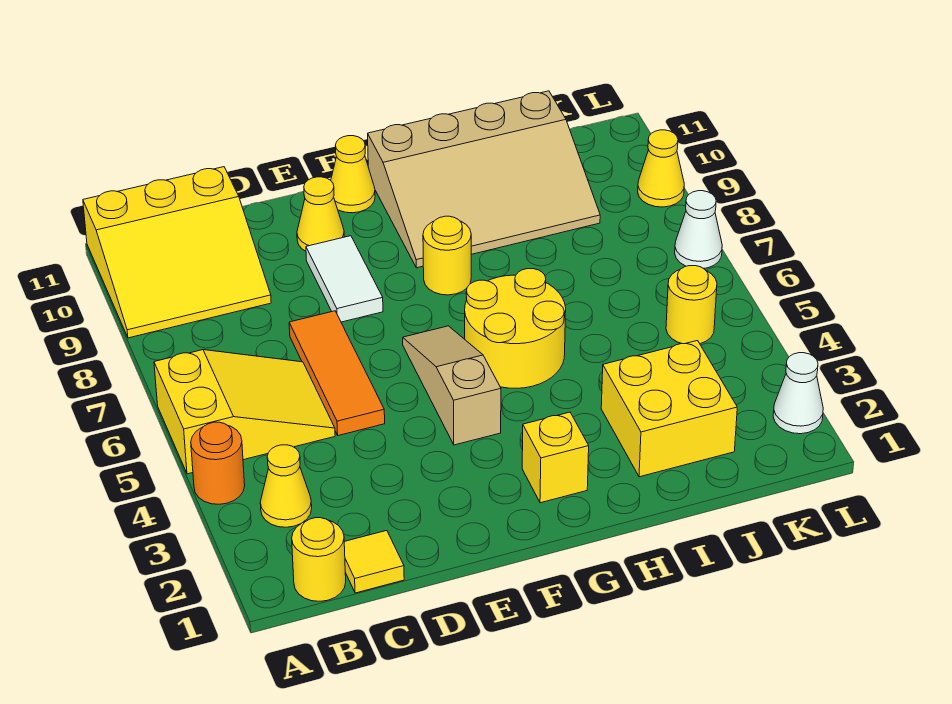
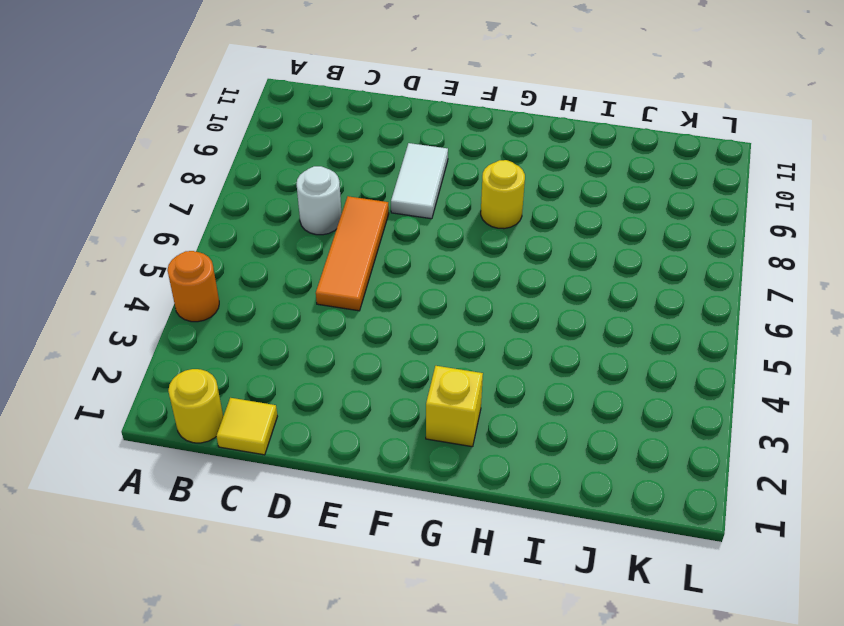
white 1x1 round brick [297,166,342,235] -> none
none -> yellow 2x3 slope [154,350,335,474]
none -> yellow 3x3 slope [83,167,271,338]
none -> yellow 1x1 cone [260,445,312,527]

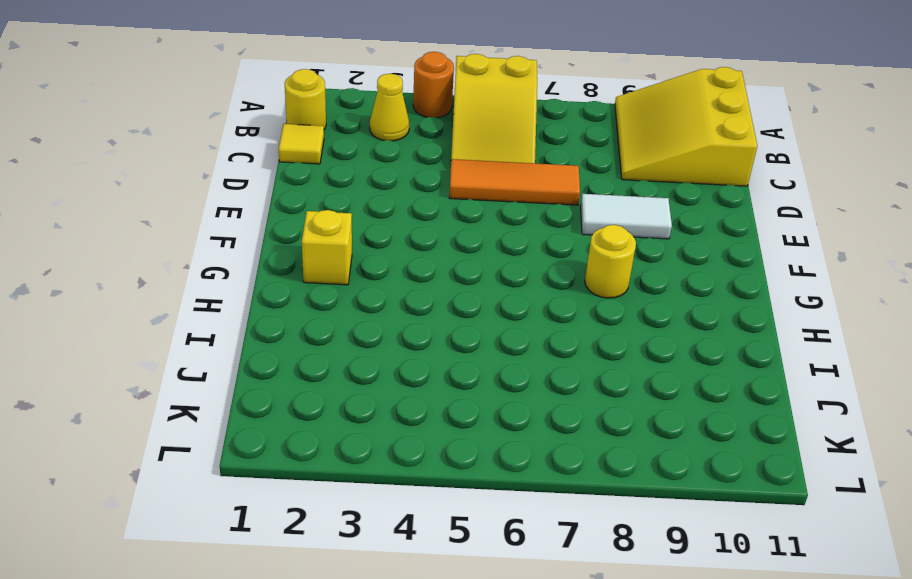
none -> yellow 1x1 cone [297,177,344,251]
none -> tan 1x3 slope [403,326,501,445]
none -> yellow 1x1 cone [331,136,375,213]

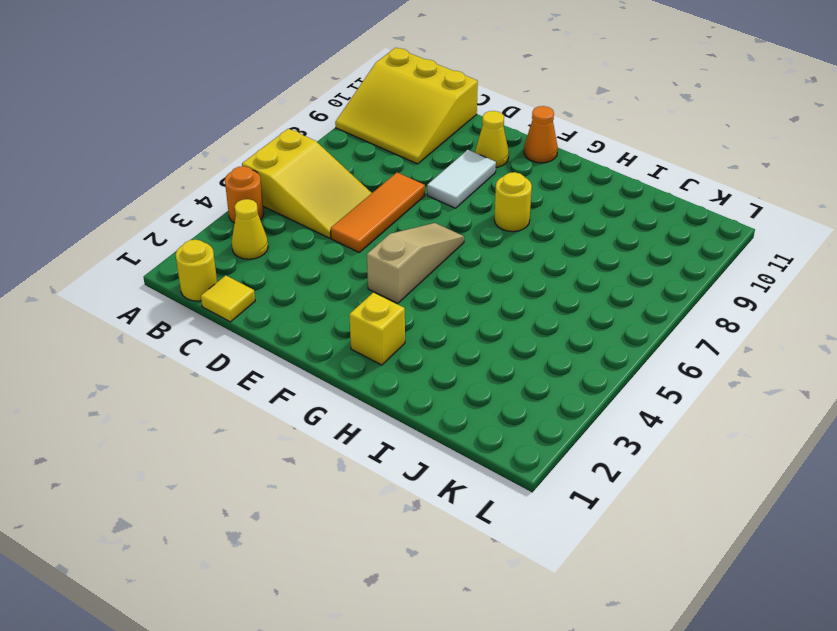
orange 1x1 cone [524,106,558,163] -> yellow 1x1 cone [331,136,375,213]
none -> yellow 2x2 round brick [465,269,566,388]
none -> tan 3x4 slope [368,91,600,268]
none -> yellow 2x2 brick [601,341,737,477]

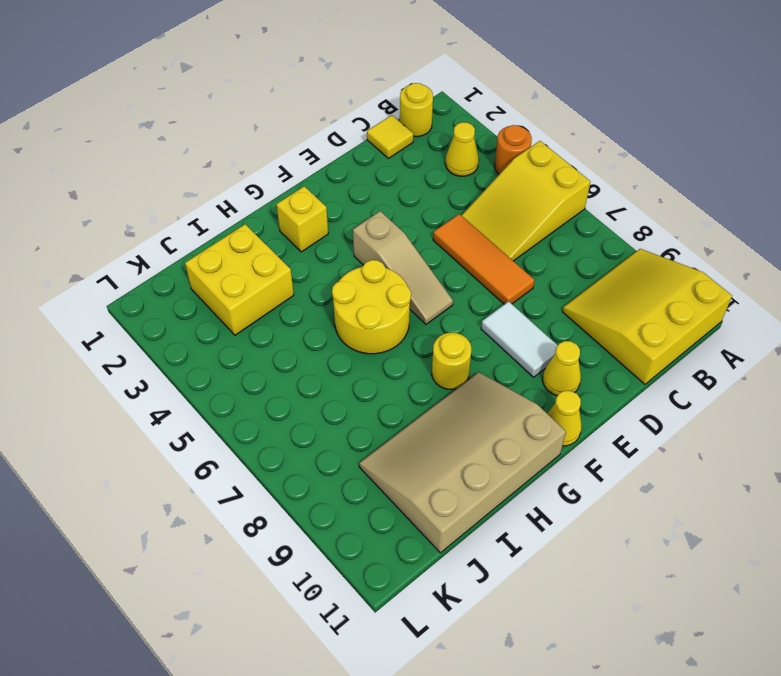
none -> yellow 1x1 round brick [666,266,717,344]
none -> white 1x1 cone [773,353,823,434]
none -> white 1x1 cone [675,191,722,268]

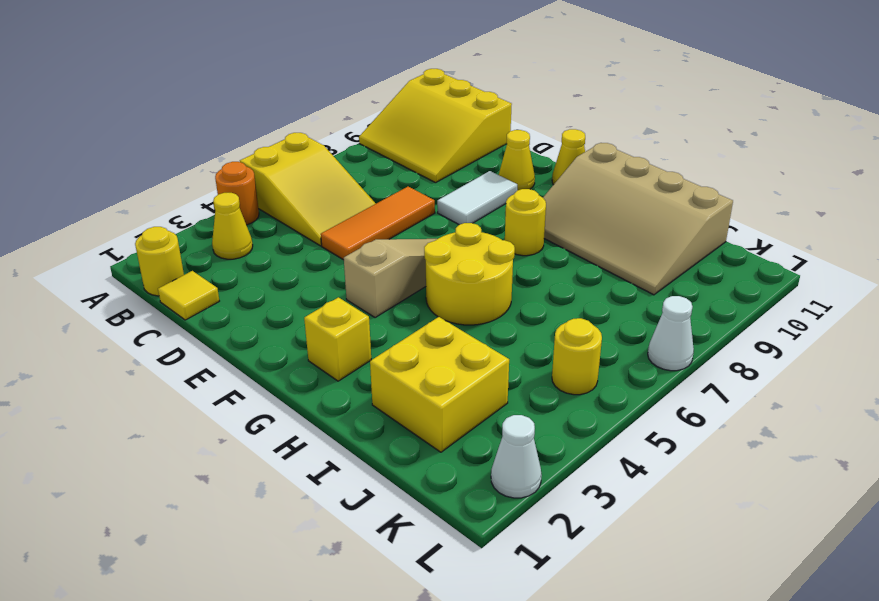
none -> yellow 1x1 cone [638,130,684,207]

